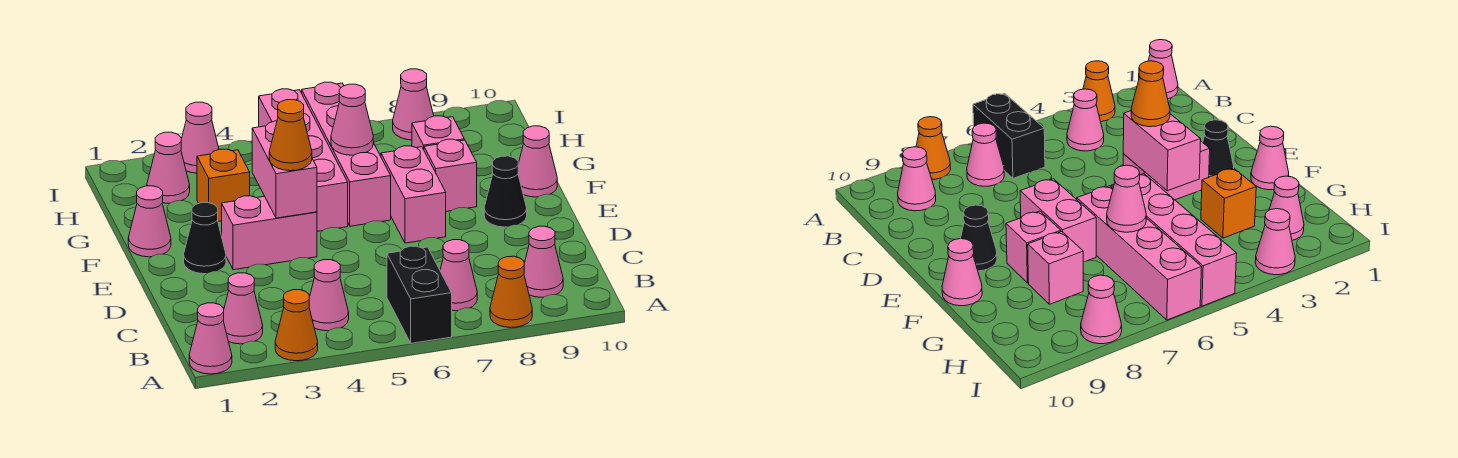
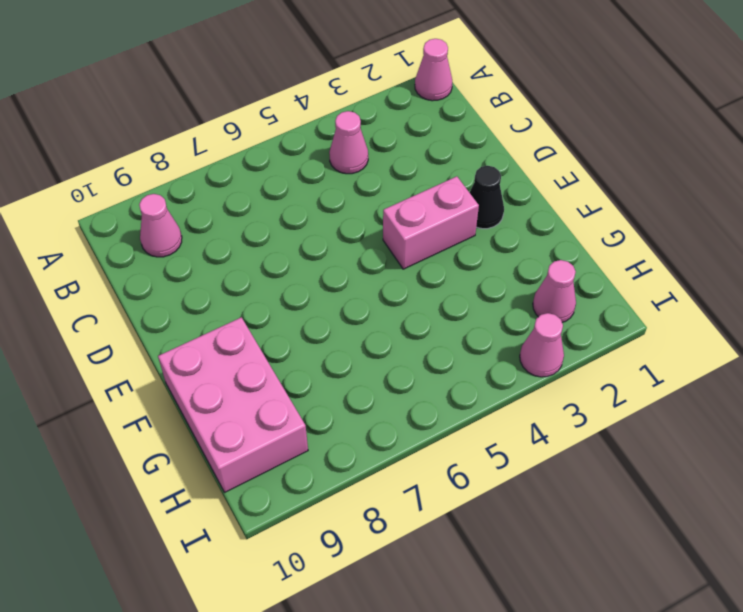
pink 2x3 brick [158,317,308,492] -> pink 1x1 cone [518,126,557,197]
none -> orange 1x1 cone [275,290,318,361]
none -> black 1x2 brick [387,246,452,343]
none -> orange 1x1 cone [490,256,532,328]

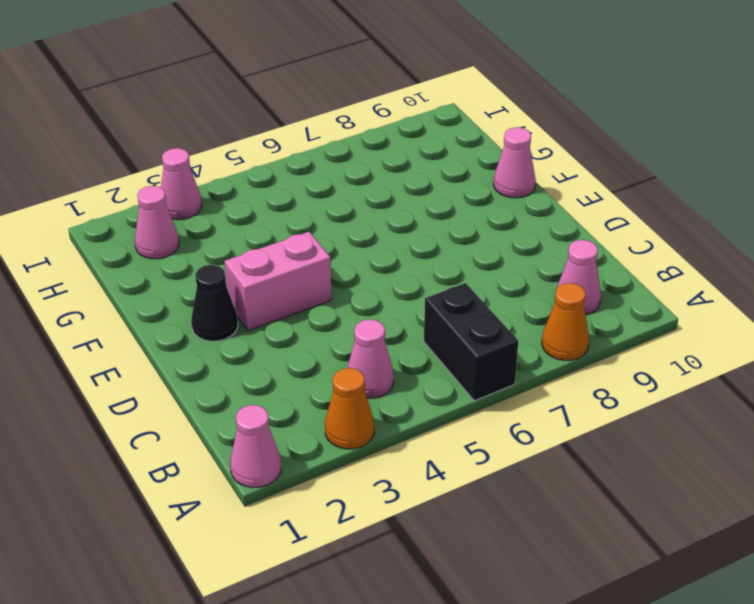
none -> pink 1x1 cone [223,273,263,344]
none -> pink 1x1 cone [440,240,477,311]
none -> pink 1x2 brick [381,146,446,243]

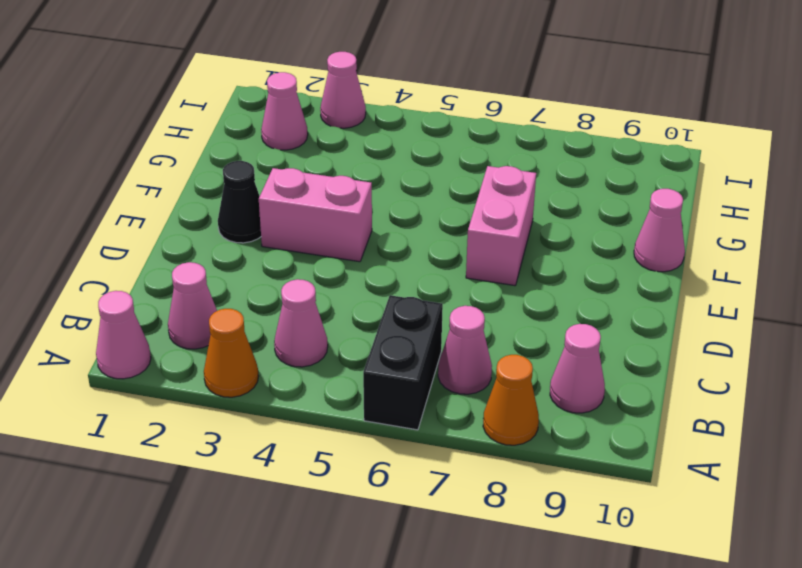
none -> black 1x1 cone [484,156,527,227]
none -> pink 1x1 cone [128,186,171,257]
none -> pink 1x4 brick [259,89,348,231]

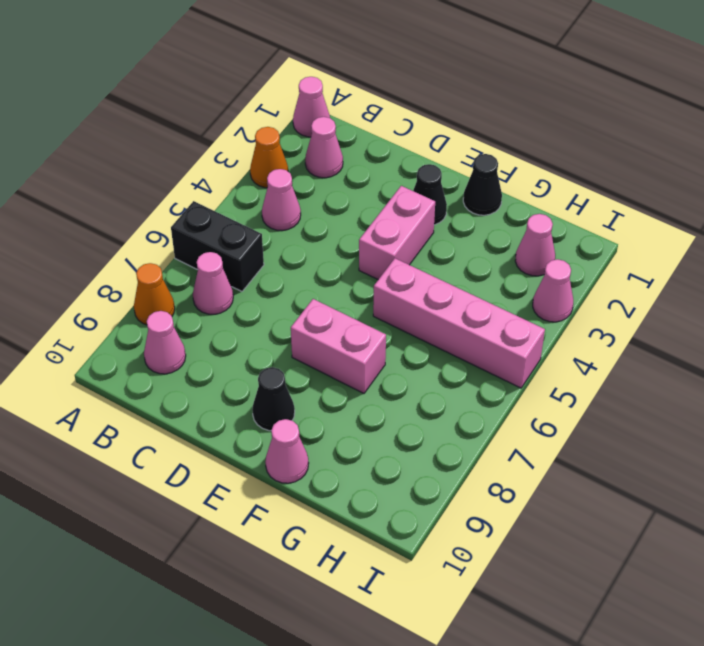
black 1x1 cone [463,154,502,215] -> pink 1x1 cone [128,186,171,257]
none -> pink 1x4 brick [302,82,391,226]
none -> pink 1x1 brick [424,139,477,211]
none -> orange 1x1 brick [197,149,250,221]

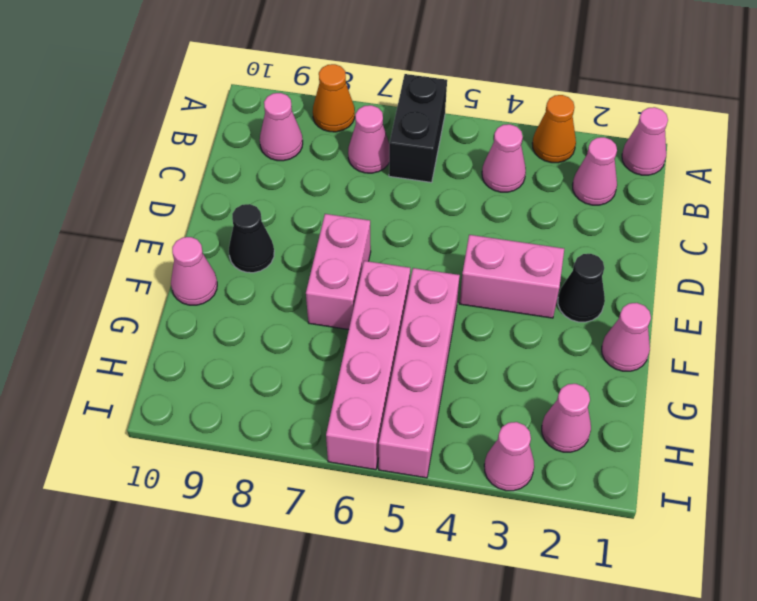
none -> pink 1x1 brick [424,139,477,211]
none -> orange 1x1 brick [197,149,250,221]
none -> pink 1x1 brick [412,116,464,149]

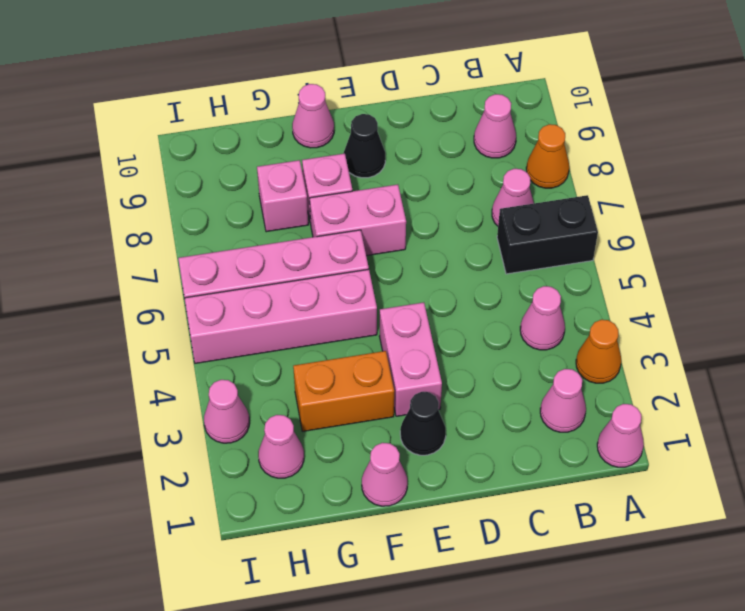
orange 1x2 brick [293,351,394,431] -> orange 1x1 brick [197,149,250,221]
none -> pink 1x1 cone [393,69,434,140]
none -> pink 1x2 brick [252,121,317,218]
none -> pink 1x1 cone [331,84,373,155]

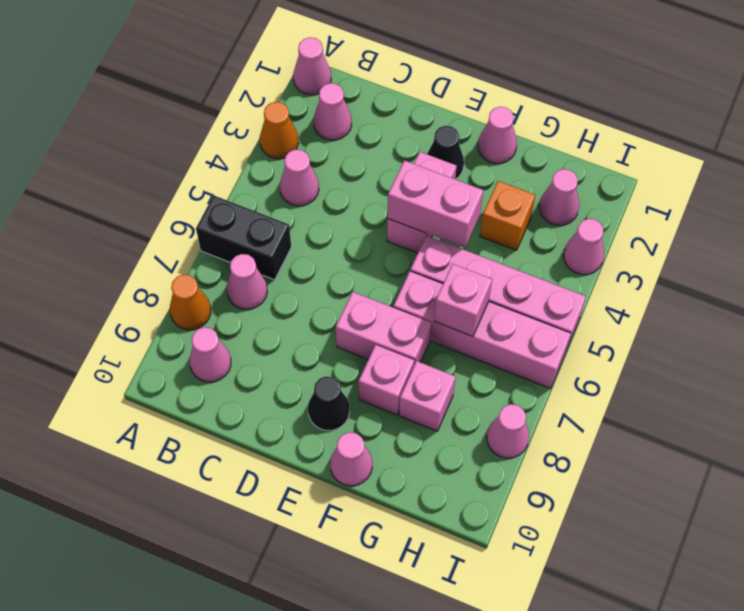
pink 1x1 brick [434,264,492,336] -> pink 1x1 cone [331,84,373,155]
none -> orange 1x1 cone [269,100,312,171]

